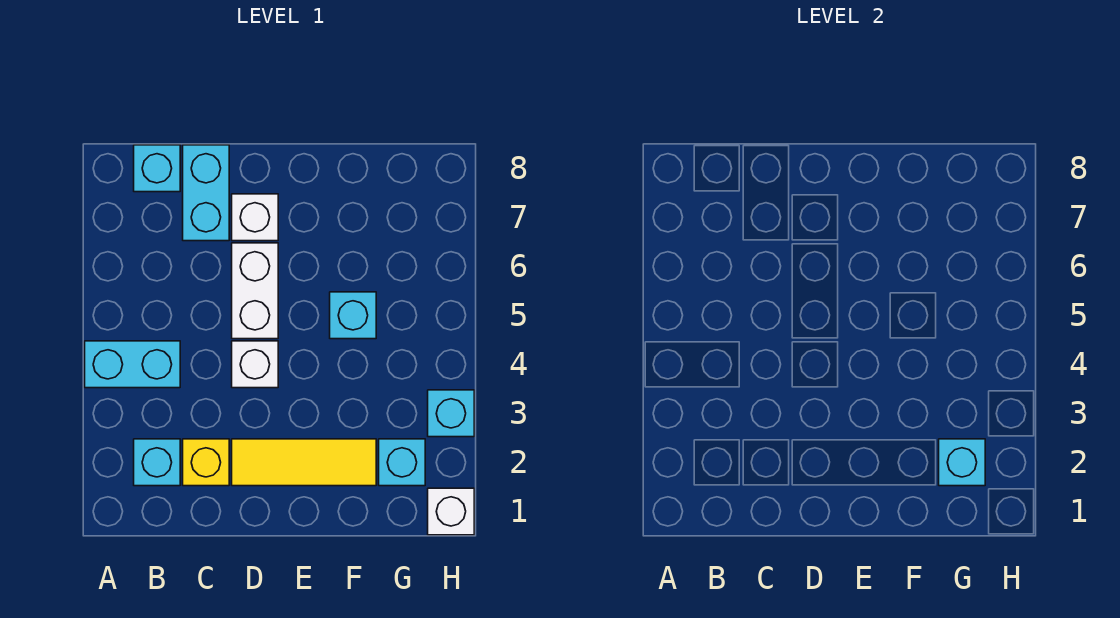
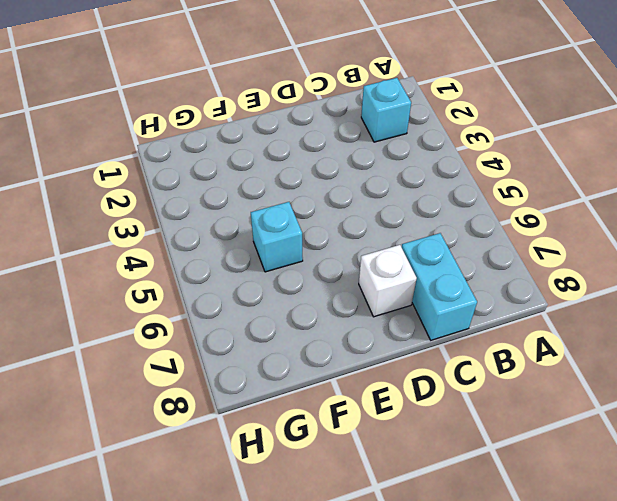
none -> cyan 1x2 brick [85,341,180,388]
none -> cyan 1x1 brick [134,145,180,192]
none -> yellow 1x1 brick [183,439,229,486]

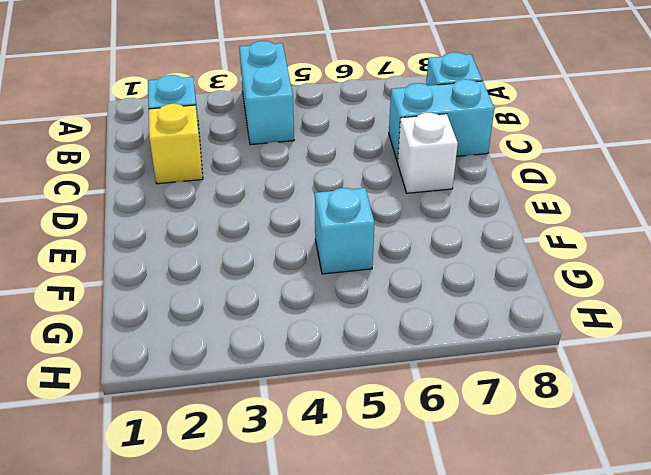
none -> yellow 1x3 tile [232,439,376,486]
none -> white 1x1 brick [232,341,278,388]
none -> white 1x2 brick [232,243,278,339]

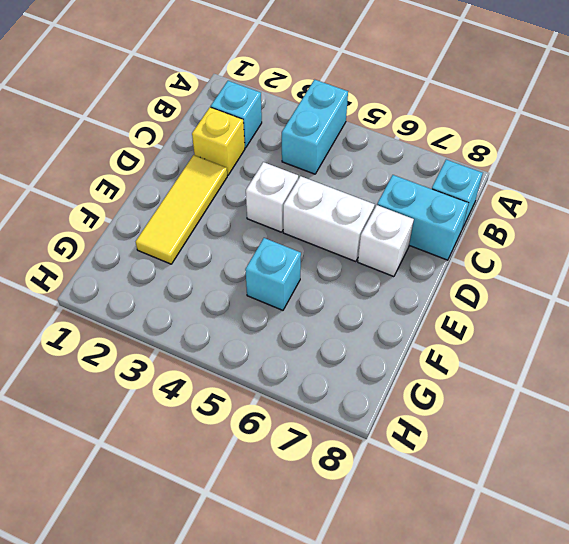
none -> cyan 1x1 brick [379,439,425,486]
none -> white 1x1 brick [428,488,474,535]
none -> cyan 1x1 brick [428,390,474,437]

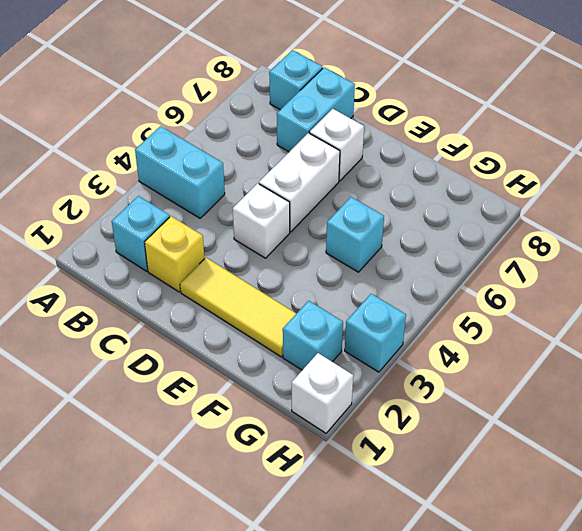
none -> cyan 1x1 brick [939,439,985,486]

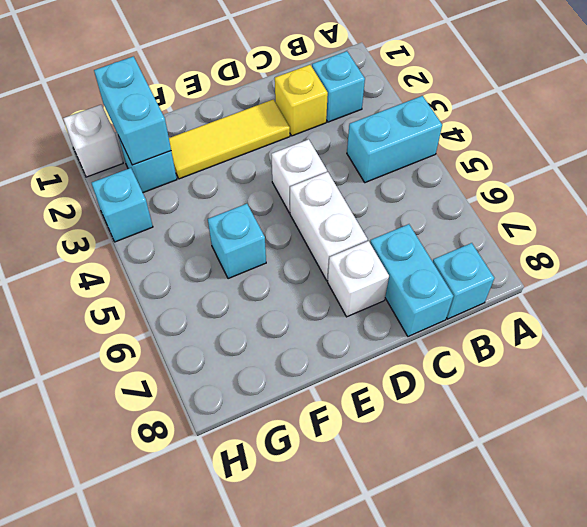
cyan 1x2 brick [94,56,171,165] -> cyan 1x1 brick [939,439,985,486]

